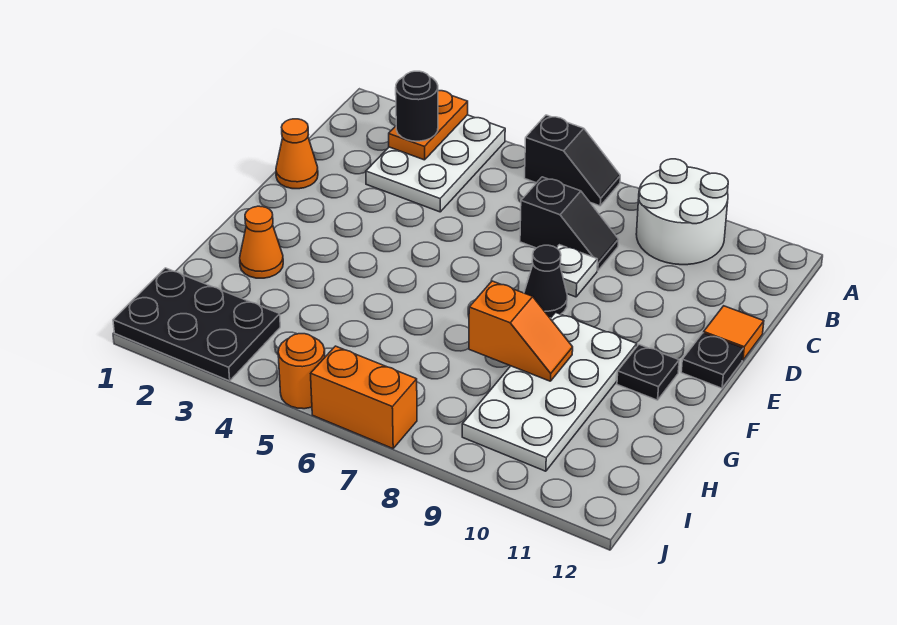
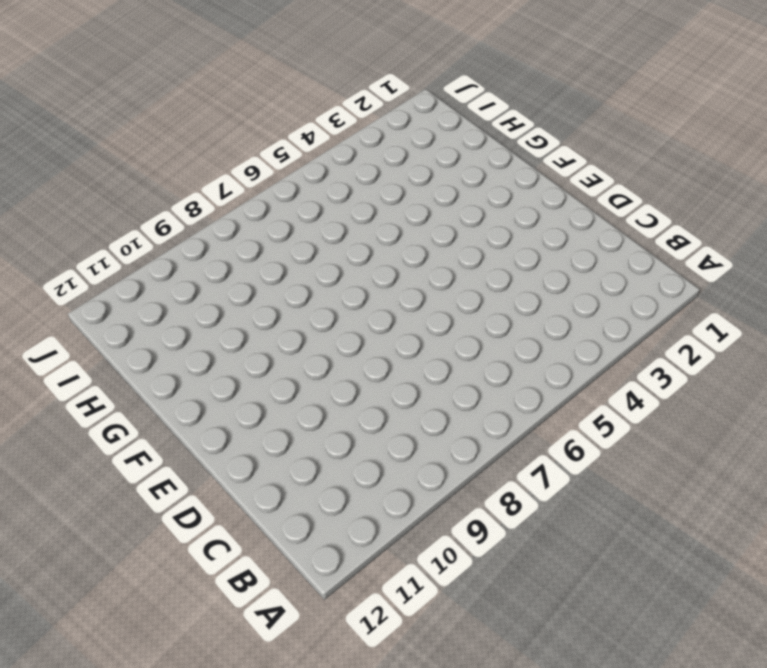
none -> white 2x3 plate [366,115,505,212]
none -> black 1x2 slope [525,115,620,206]
none -> white 2x2 round brick [636,159,728,265]

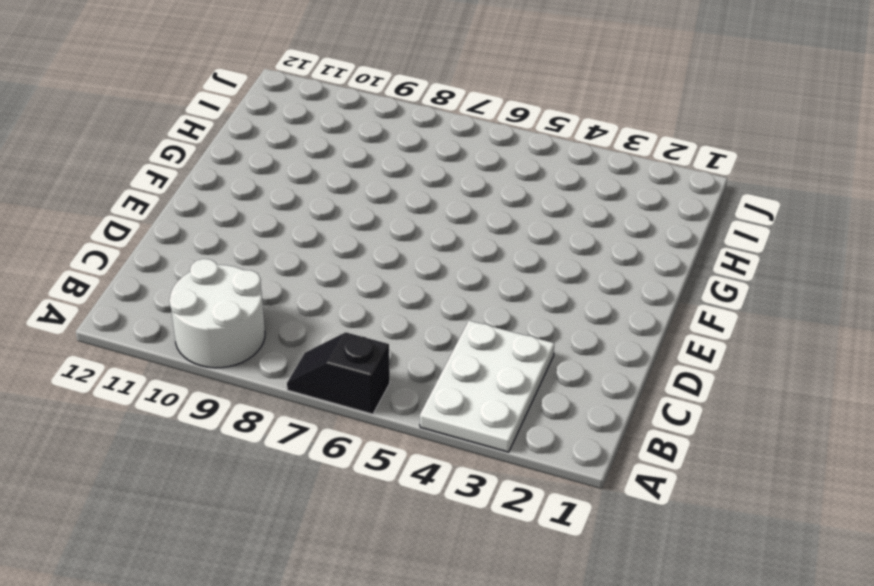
none -> black 1x2 slope [520,177,618,271]
none -> orange 1x1 cone [276,119,318,189]
none -> white 1x1 plate [557,245,597,297]

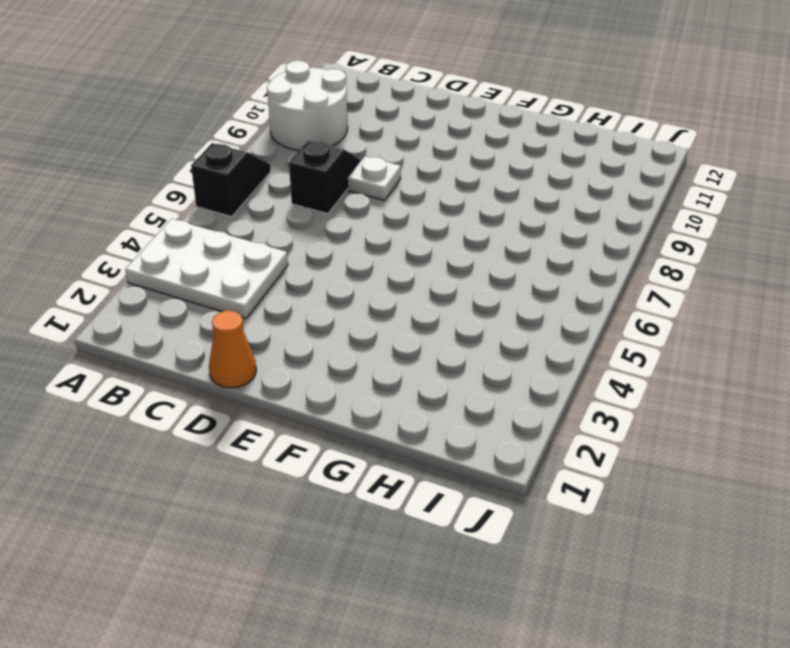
none -> orange 1x1 tile [704,306,764,360]
none -> black 1x1 cone [524,245,567,318]
none -> black 1x1 plate [681,333,743,388]

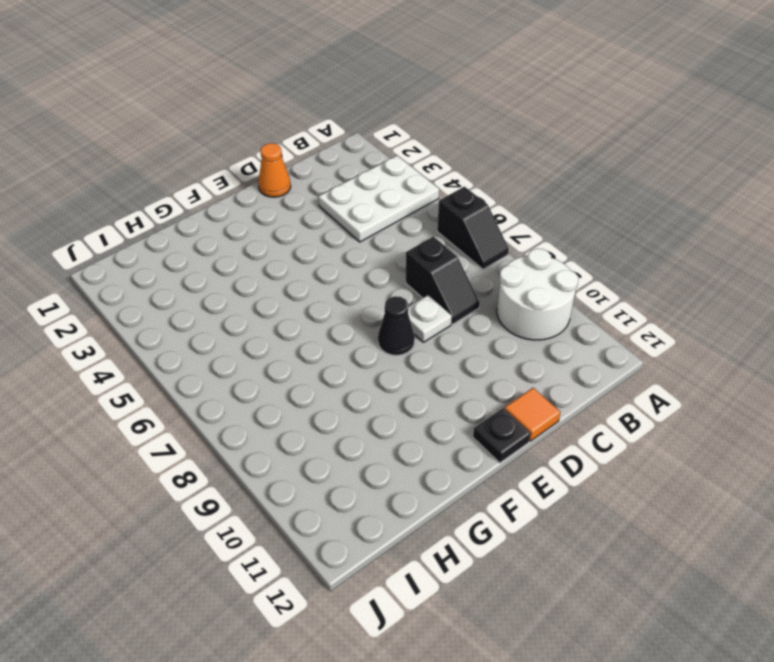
none -> white 2x4 plate [462,313,637,471]
none -> black 1x1 plate [617,345,679,400]
none -> orange 1x1 cone [240,206,283,278]

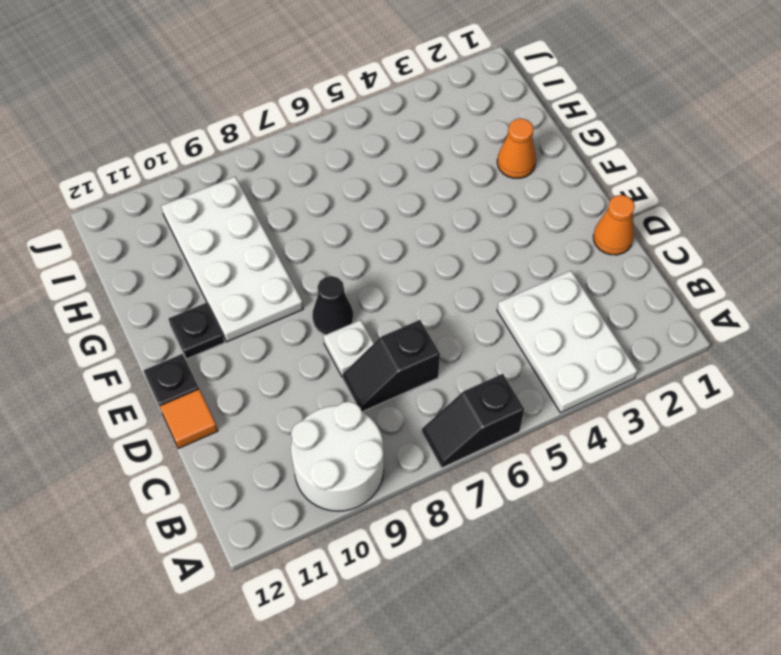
none -> black 2x3 plate [113,268,280,381]
none -> orange 1x1 round brick [278,334,325,409]
none -> orange 1x2 brick [311,346,417,449]

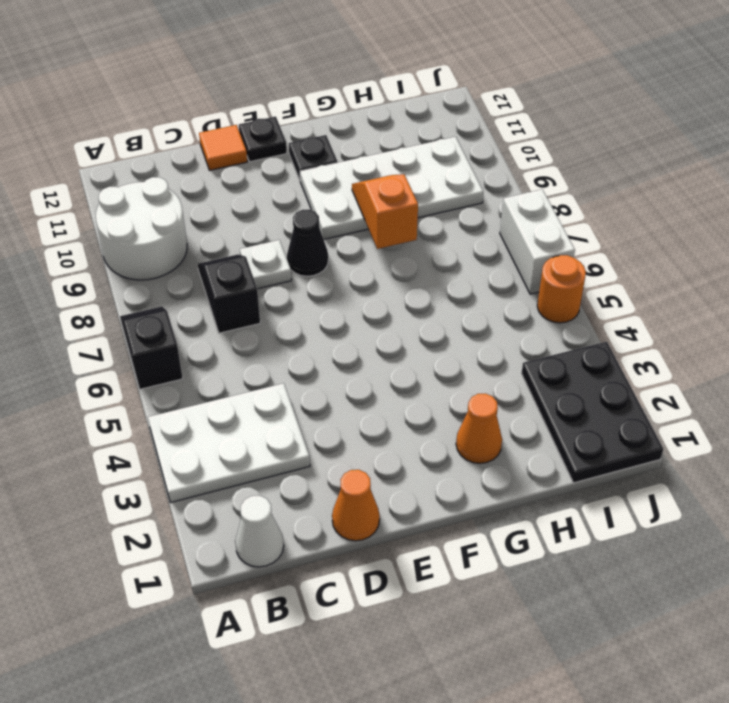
white 1x1 cone [235,496,284,567] -> none
white 1x2 brick [500,189,575,294] -> orange 1x2 brick [311,346,417,449]
none -> orange 1x2 plate [389,91,468,160]
none -> black 1x1 round brick [396,71,438,141]

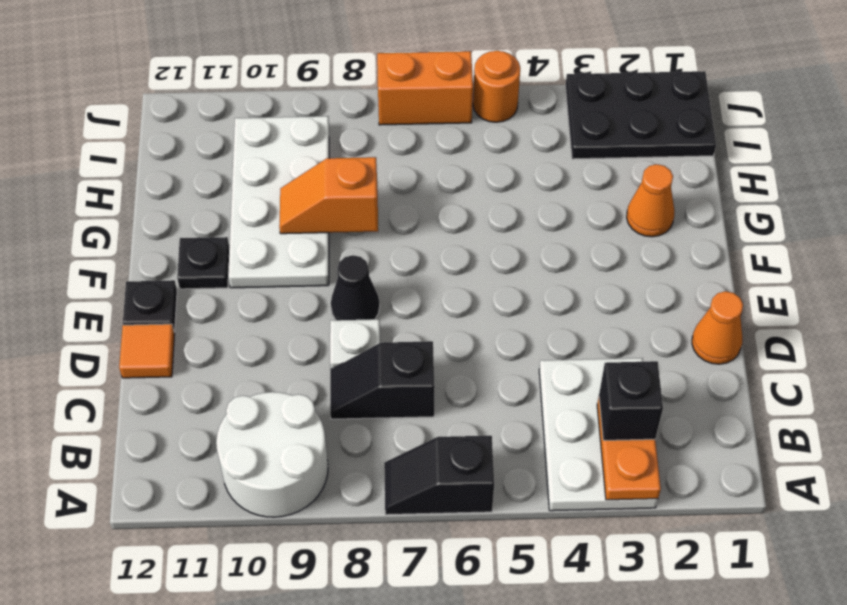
black 1x1 brick [599,361,663,440] -> black 1x1 round brick [396,71,438,141]

